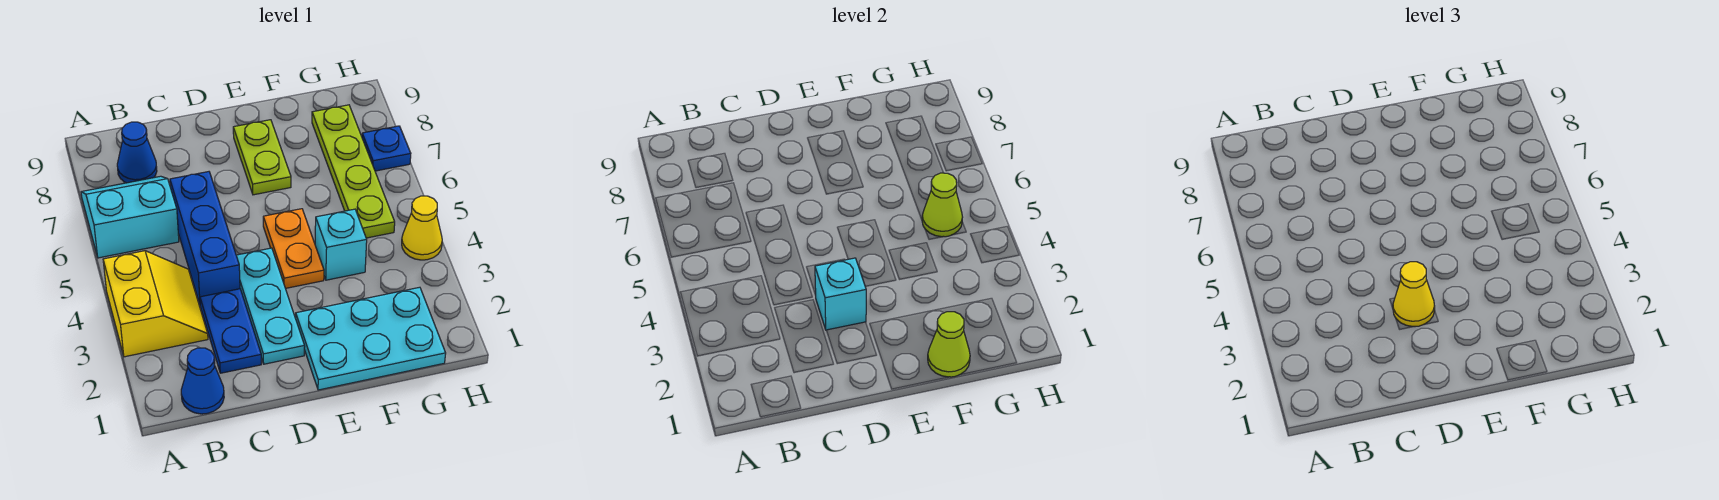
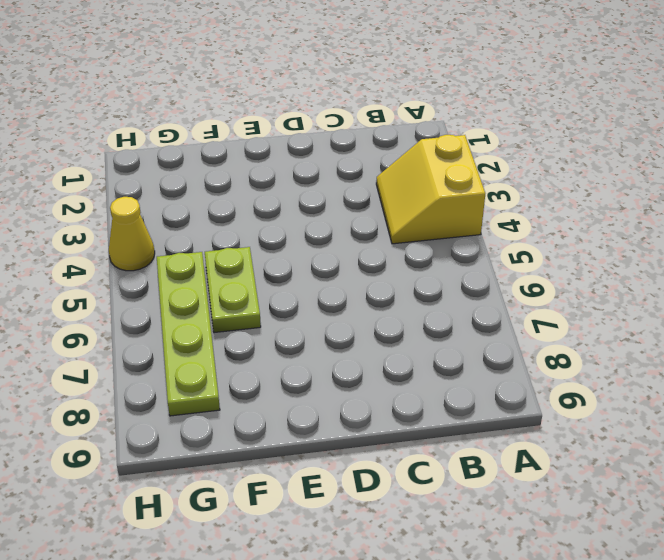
lime 1x2 plate [205,247,261,333] -> lime 1x2 plate moved to [233,120,291,195]
none -> cyan 2x2 slope [81,176,179,258]
none -> blue 1x1 cone [181,348,224,414]
none -> blue 1x1 cone [117,122,157,183]

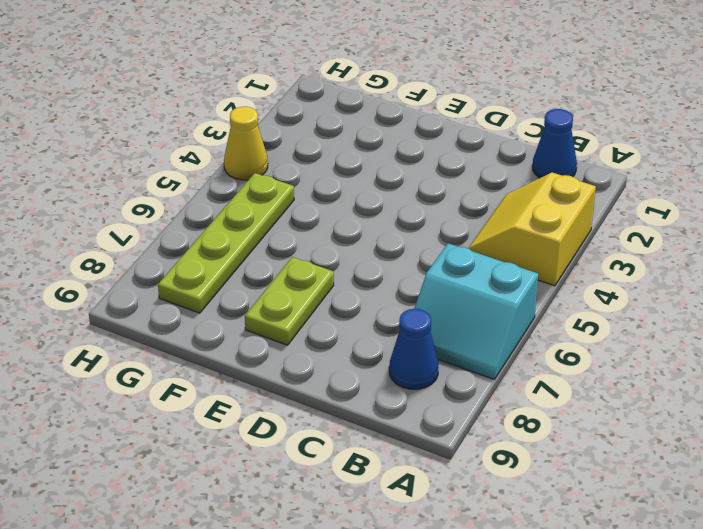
none -> blue 1x2 plate [200,289,261,373]
none -> blue 1x3 brick [170,172,240,304]
none -> cyan 1x3 plate [236,248,305,364]

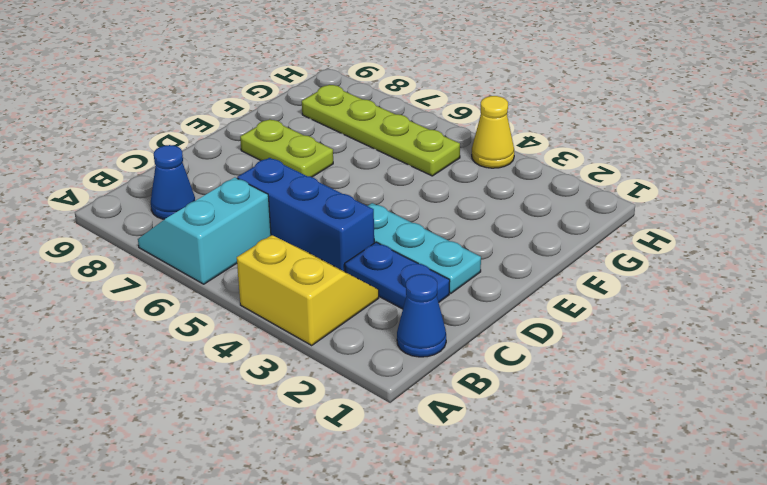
none -> cyan 2x3 plate [296,287,446,390]
none -> orange 1x2 plate [263,209,324,288]
none -> cyan 1x1 brick [315,209,367,280]

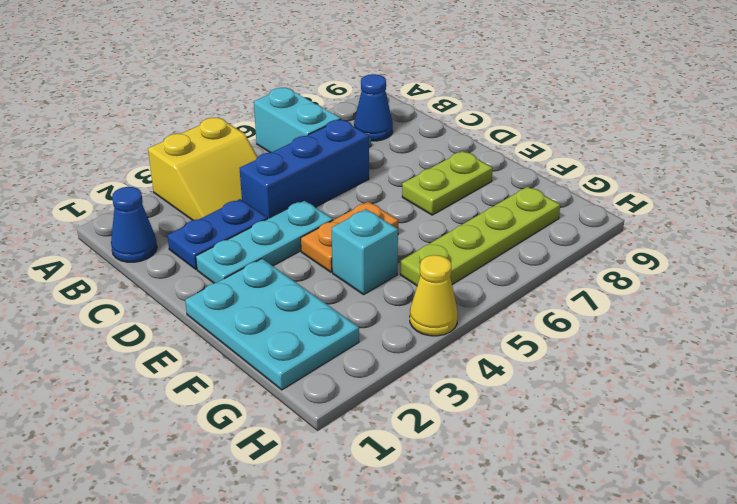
none -> blue 1x1 plate [362,126,411,171]
none -> cyan 1x1 brick [815,258,866,330]
none -> lime 1x1 cone [928,312,970,377]

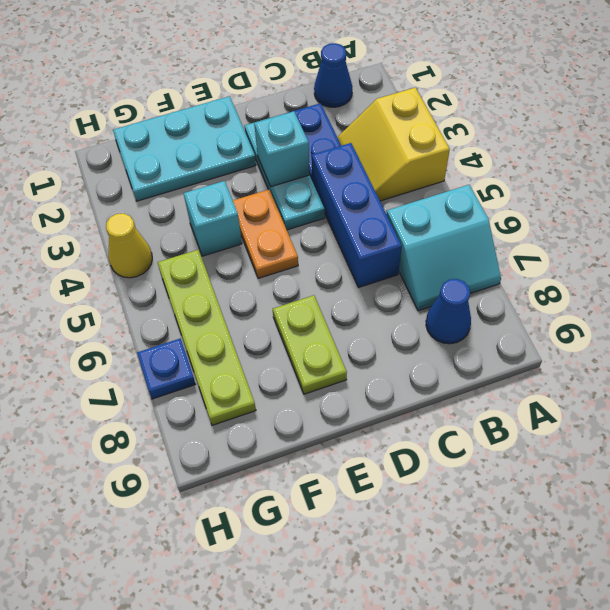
none -> lime 1x1 cone [928,312,970,377]
none -> lime 1x1 cone [922,173,962,237]
none -> yellow 1x1 cone [1393,262,1435,327]

